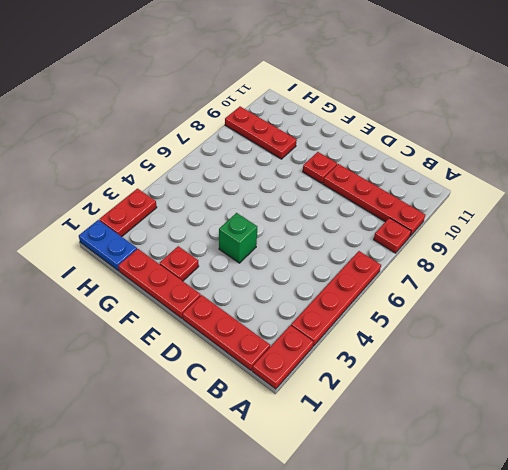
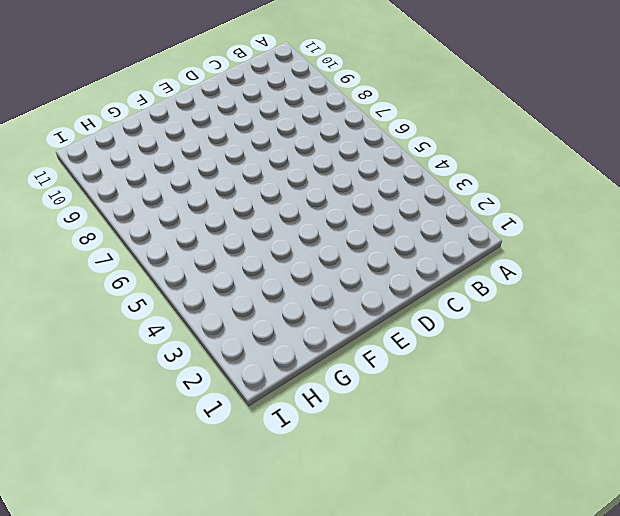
none -> red 1x2 plate [252,325,314,389]
none -> red 1x4 plate [291,251,381,346]
none -> red 1x1 plate [374,218,411,253]

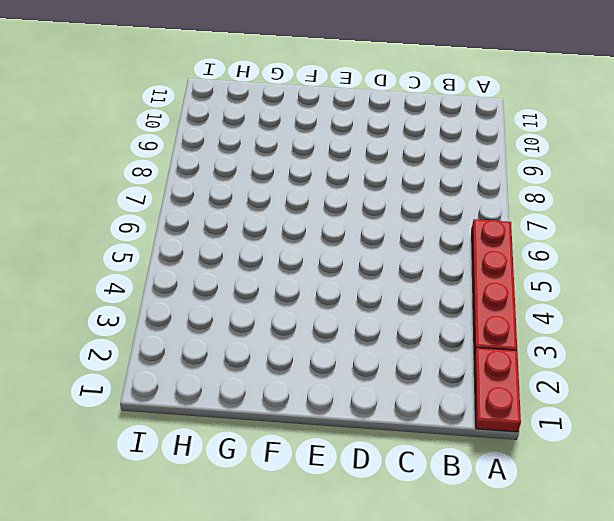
none -> red 1x1 plate [374,218,411,253]
none -> red 1x4 plate [323,164,425,236]
none -> red 1x3 plate [183,295,270,370]

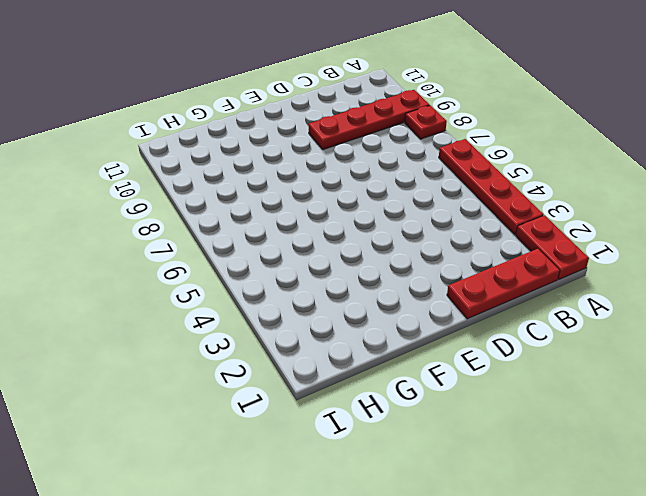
none -> red 1x3 plate [118,249,201,318]
none -> green 1x1 brick [219,213,257,263]
none -> red 1x1 plate [303,152,337,183]

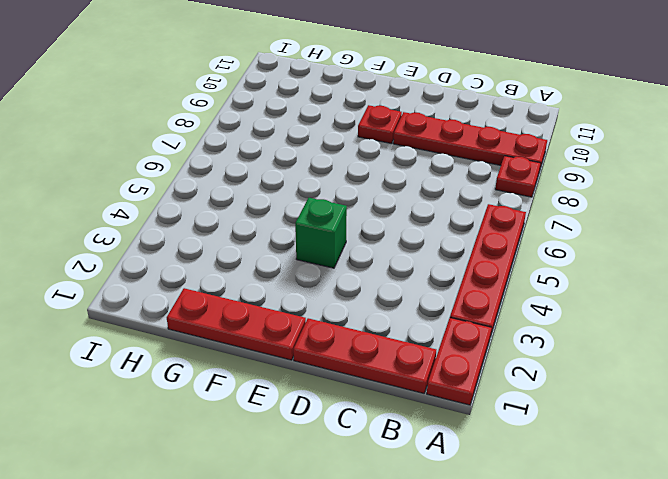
none -> red 1x1 plate [160,246,199,281]
none -> red 1x3 plate [225,107,297,159]
none -> blue 1x2 plate [79,220,137,271]

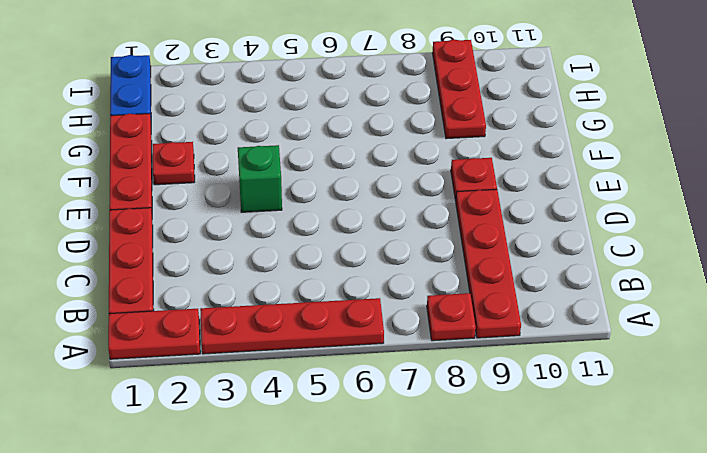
none -> red 1x2 plate [99,189,157,237]

